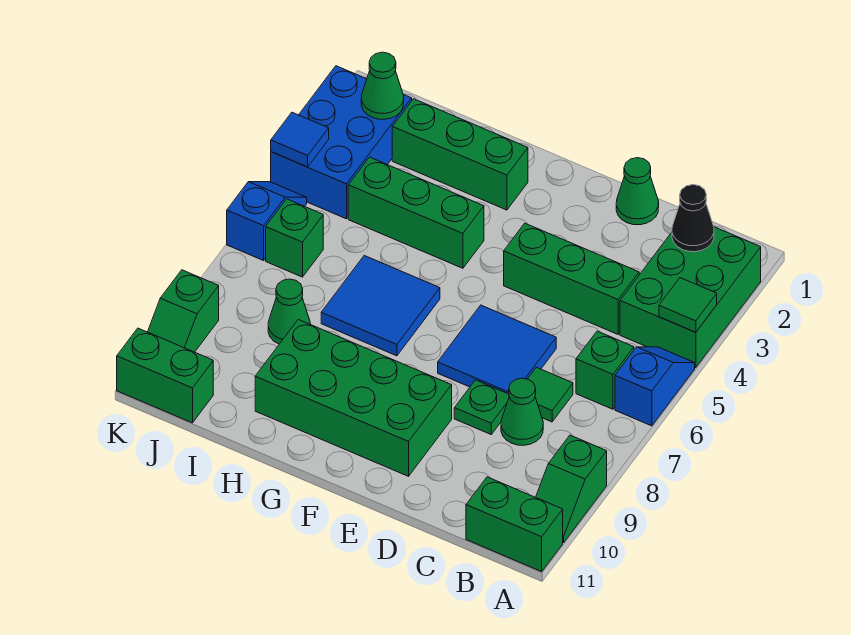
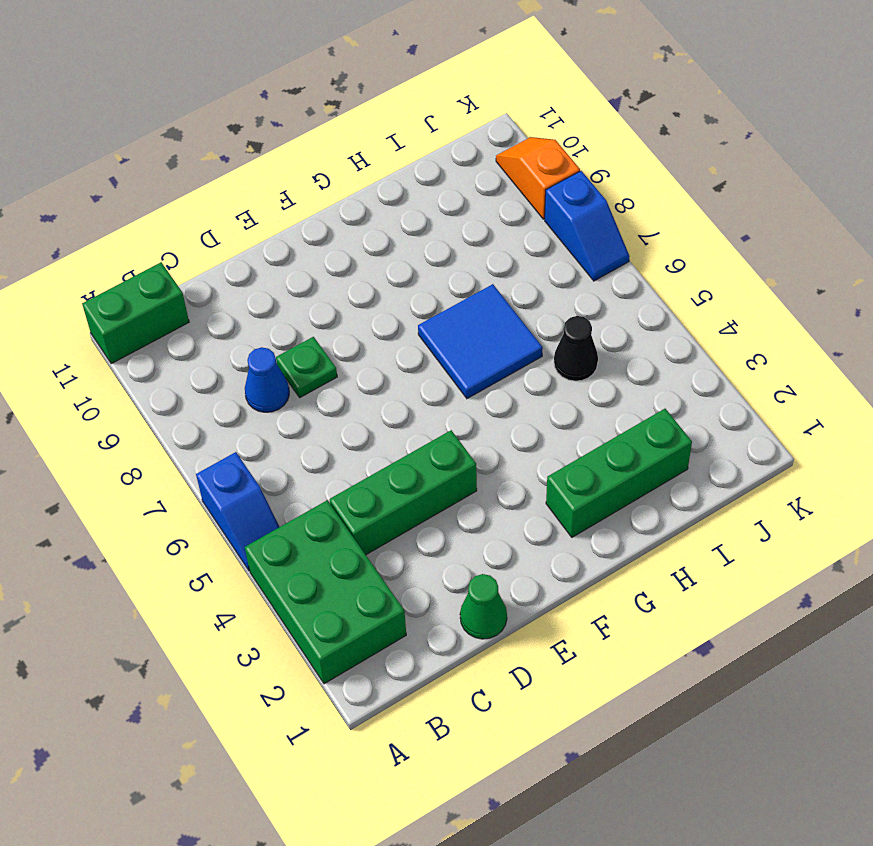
blue 1x1 cone [245,347,289,412] -> green 1x1 cone [501,378,543,445]
black 1x1 cone [554,316,598,381] -> black 1x1 cone moved to [672,185,714,252]
blue 1x2 slope [545,171,630,281] -> blue 1x2 slope moved to [227,182,307,261]
orange 1x2 slope [496,137,580,219] -> green 1x2 slope [148,270,219,352]
none -> green 1x2 slope [536,435,607,542]
none -> green 1x1 brick [576,331,634,409]
none -> green 1x1 tile [528,367,573,422]

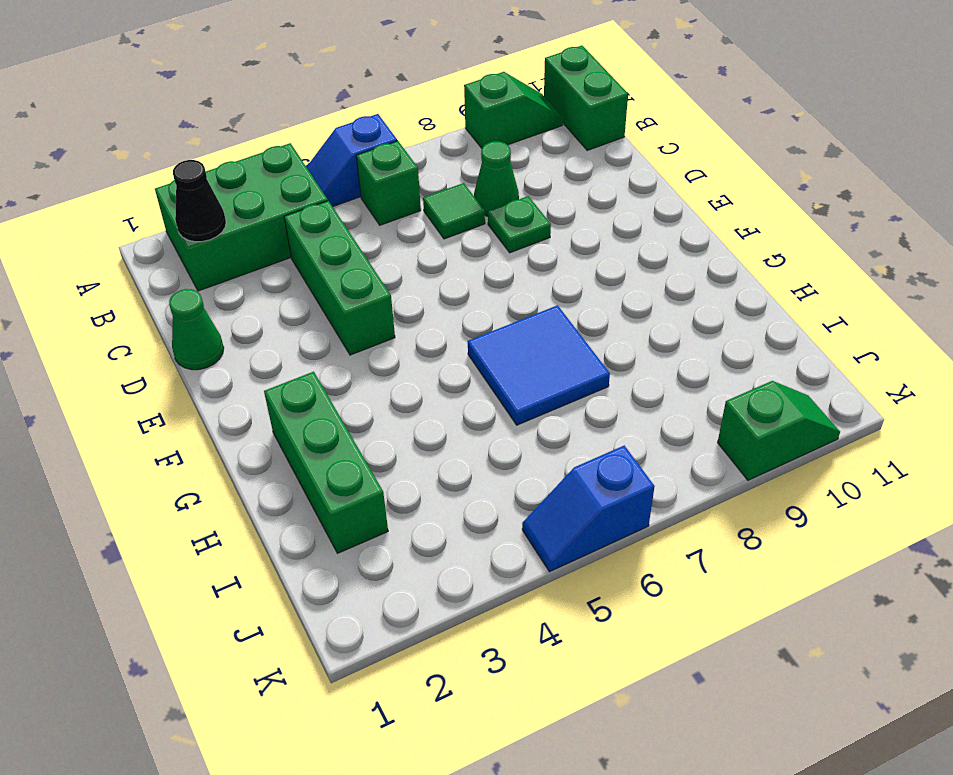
none -> blue 2x2 tile [438,305,556,394]
none -> green 2x4 brick [255,319,452,476]
none -> green 1x3 brick [348,157,484,268]

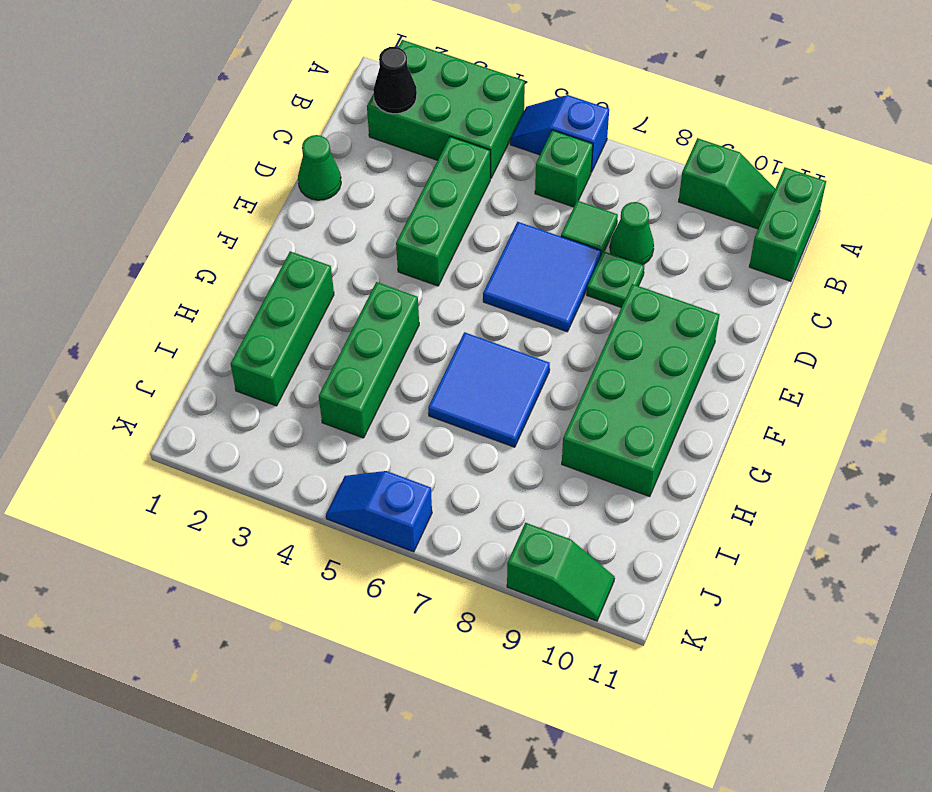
none -> green 1x1 cone [268,279,310,344]
none -> blue 2x3 brick [271,66,412,219]
none -> green 1x1 brick [266,199,323,277]

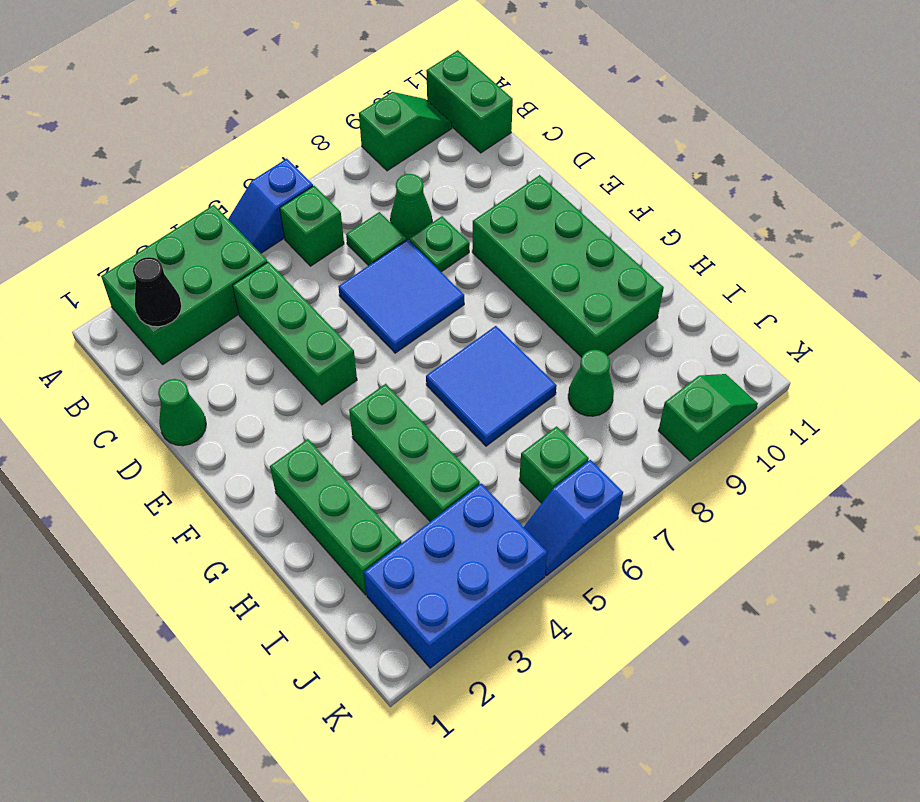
none -> green 1x2 brick [117,328,213,423]
none -> green 1x1 tile [659,278,717,332]
none -> green 1x1 cone [361,52,404,119]

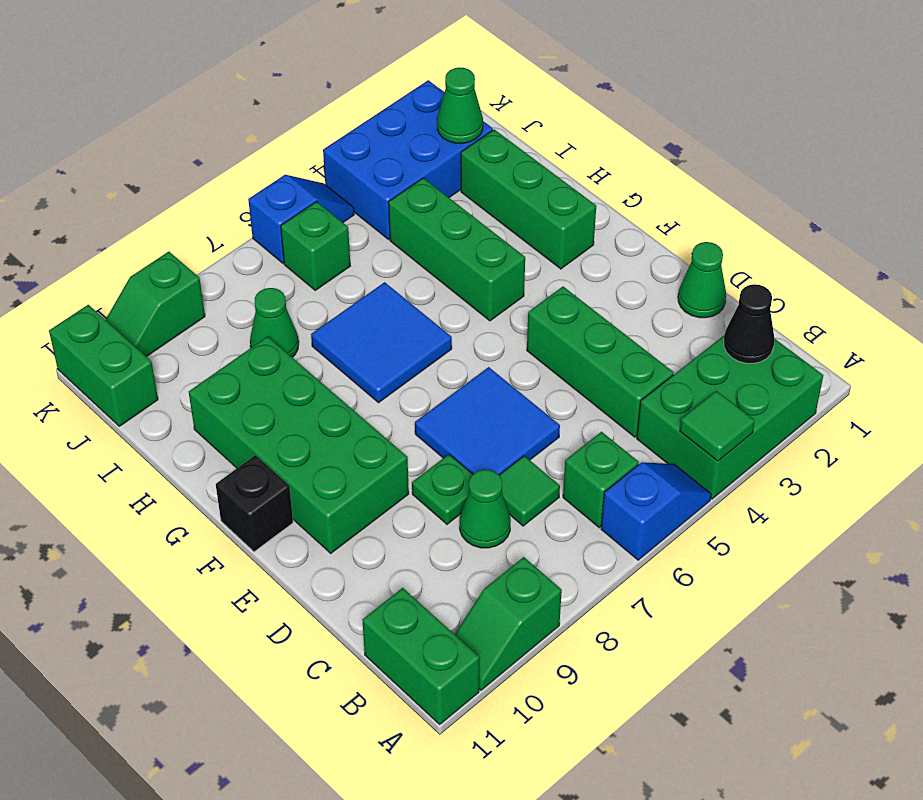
black 1x1 brick [216,455,293,552] -> none
none -> blue 1x1 tile [271,113,329,167]

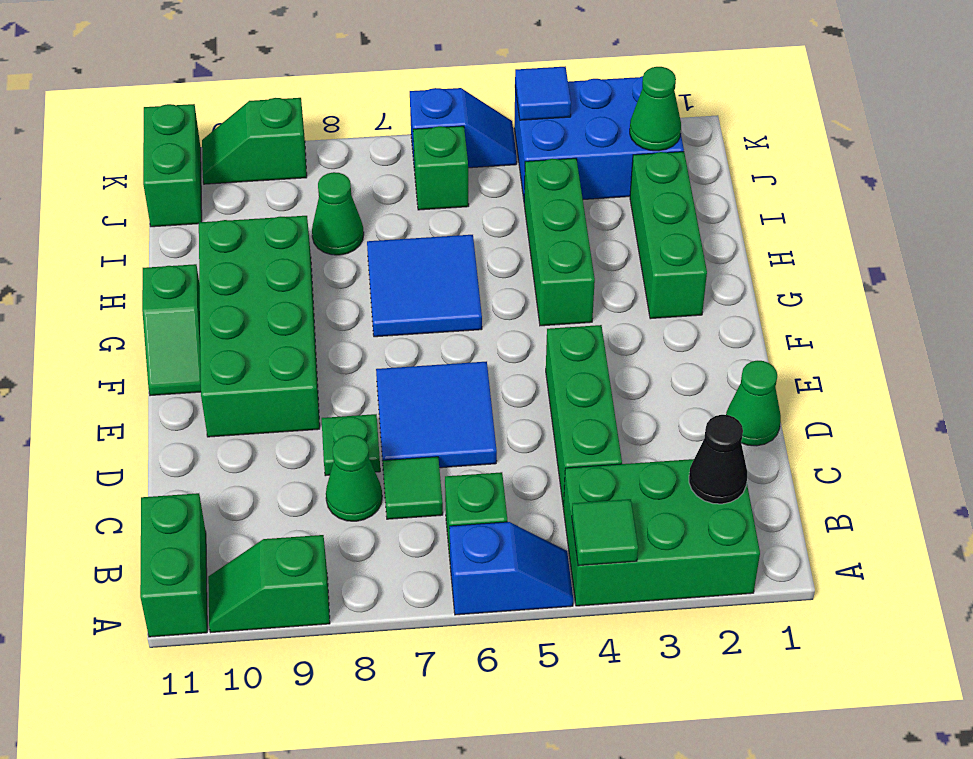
green 1x2 slope [142,264,201,396] -> none

